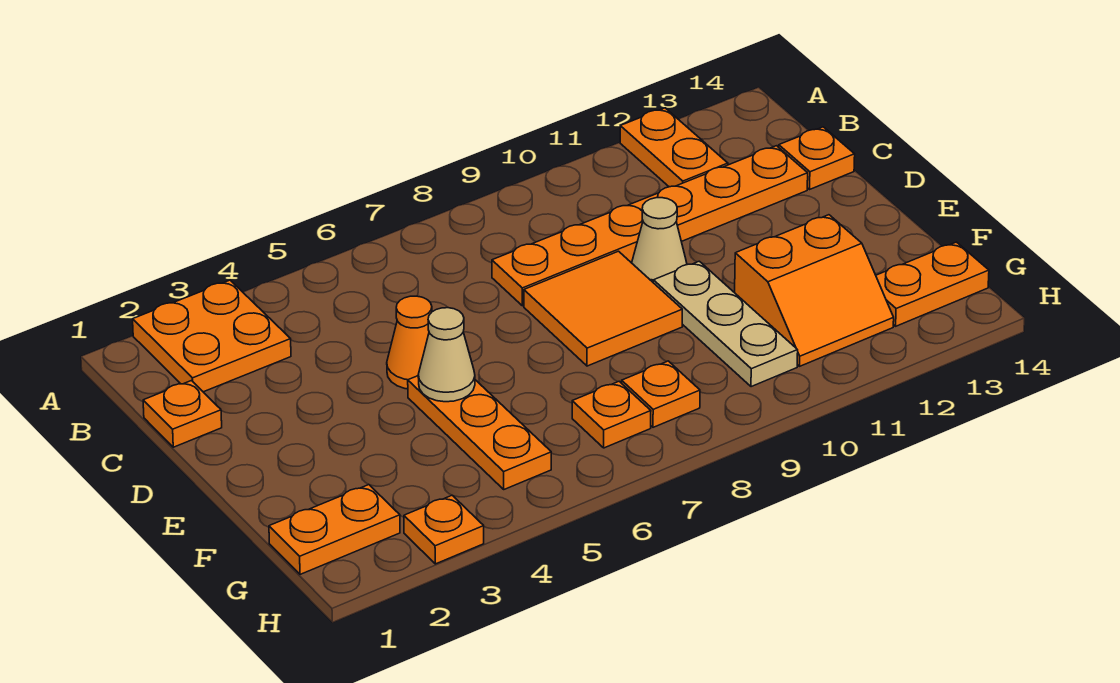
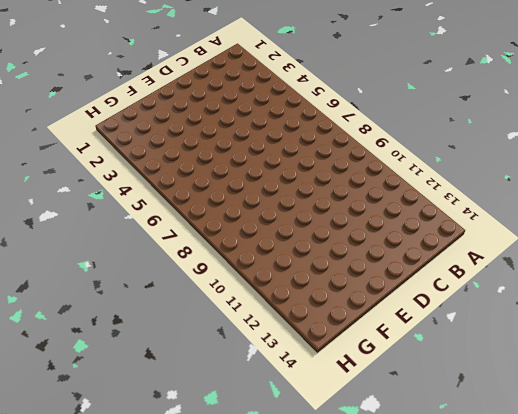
none -> orange 2x2 plate [133,280,291,392]
none -> orange 1x2 plate [620,108,728,187]
none -> orange 1x1 plate [143,381,222,447]

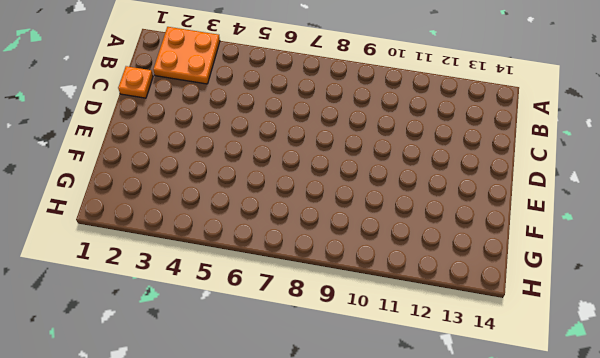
none -> orange 1x2 plate [620,108,728,187]
none -> orange 1x6 plate [492,146,808,306]
none -> orange 1x1 plate [779,127,855,189]

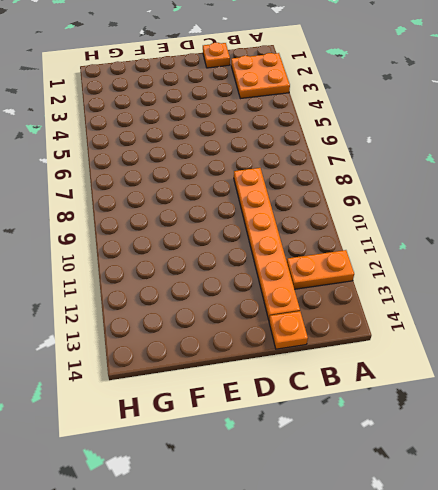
none -> orange 1x1 cone [387,296,432,389]
none -> orange 2x2 tile [524,251,682,366]
none -> tan 1x1 cone [632,198,687,282]

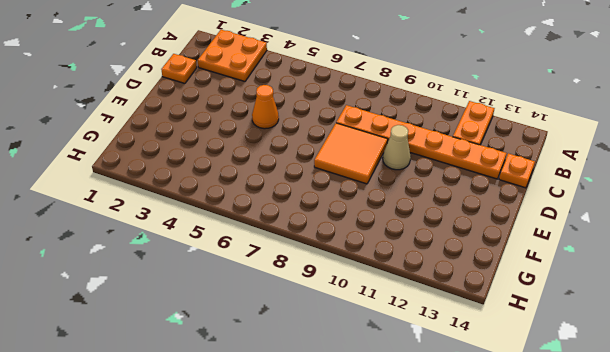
none -> orange 1x3 plate [408,376,551,489]
none -> tan 1x3 plate [653,261,798,387]
none -> orange 2x2 slope [735,215,894,366]

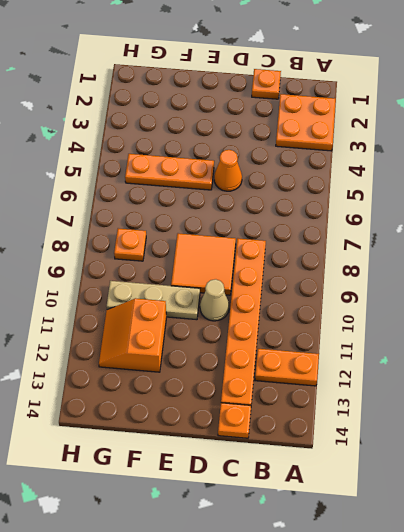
none -> orange 1x2 plate [269,485,400,574]
none -> orange 1x1 plate [572,381,651,448]
none -> orange 1x2 plate [876,242,989,326]

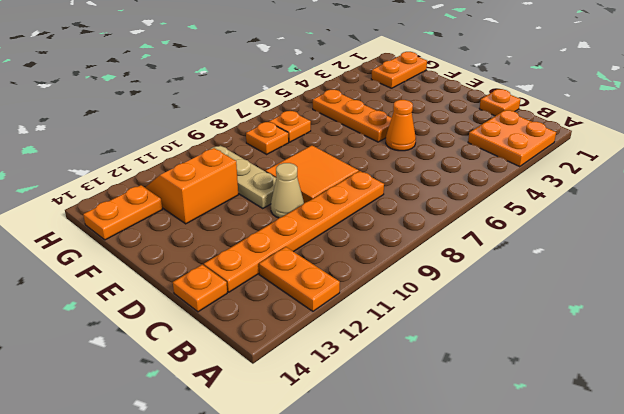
none -> orange 1x1 plate [404,495,484,564]
none -> tan 1x1 cone [418,308,475,402]

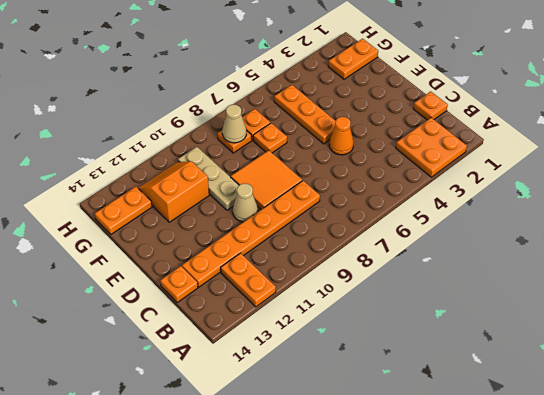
orange 1x1 plate [253,123,287,153] -> orange 1x1 plate moved to [404,495,484,564]
tan 1x1 cone [222,105,246,143] -> tan 1x1 cone moved to [418,308,475,402]

